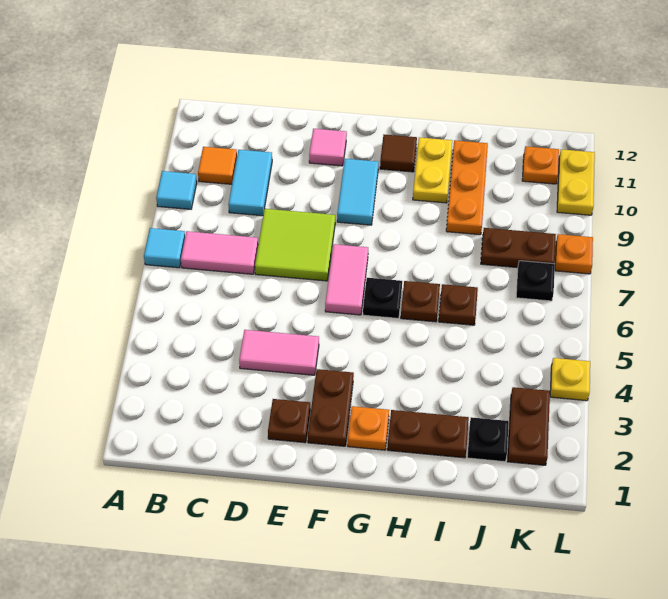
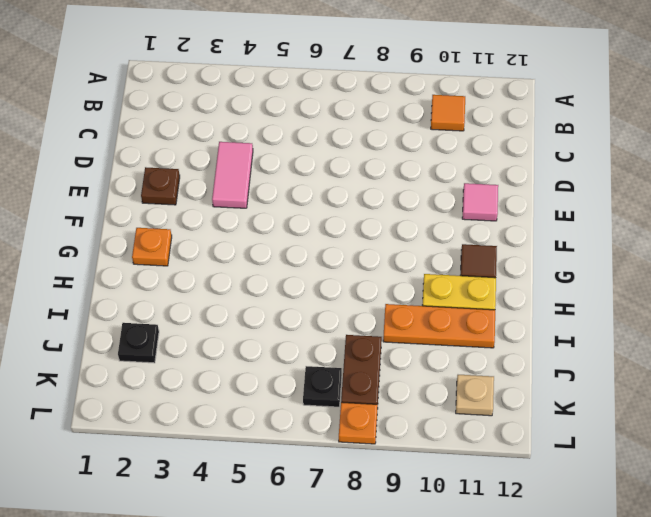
tan 1x1 plate [456,375,494,416] -> orange 1x1 plate [522,146,559,184]
none -> cyan 1x1 tile [144,228,185,268]
none -> cyan 1x1 tile [156,171,197,209]
none -> pink 1x2 tile [181,231,258,274]

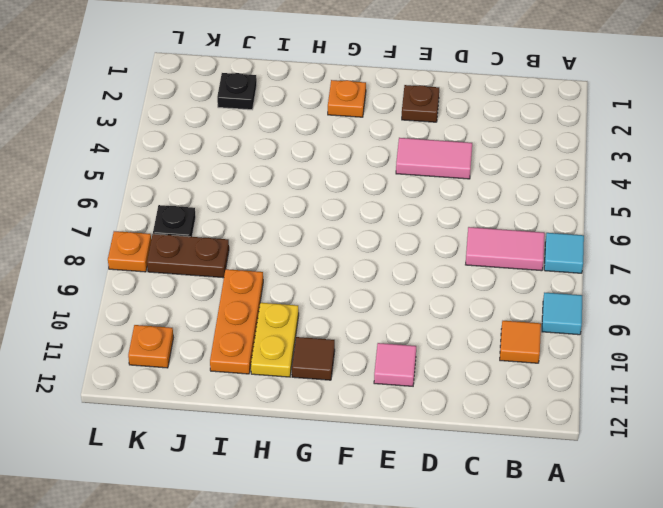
none -> cyan 1x2 tile [228,150,272,216]
none -> lime 2x2 tile [255,209,335,281]
none -> brown 1x2 plate [308,369,354,446]

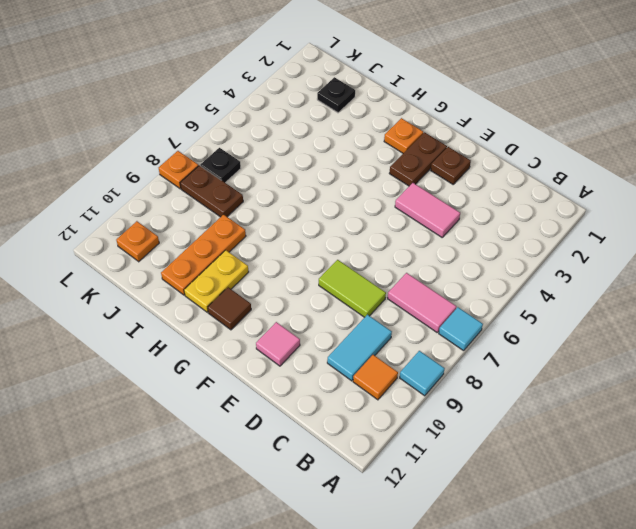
lime 1x2 tile [319,260,386,317] -> lime 2x2 tile [255,209,335,281]
none -> pink 1x2 tile [325,244,368,315]
none -> cyan 1x2 tile [337,159,378,225]
none -> black 1x1 plate [363,278,402,318]

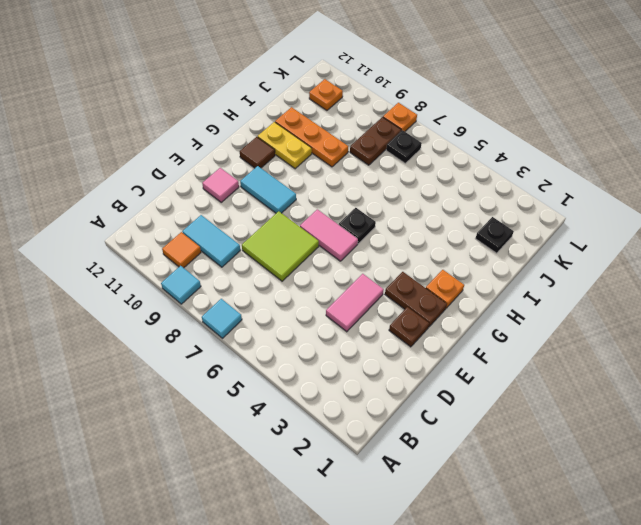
none -> pink 1x2 tile [181,231,258,274]
none -> brown 1x2 plate [387,410,469,458]
none -> brown 1x1 plate [401,281,440,322]

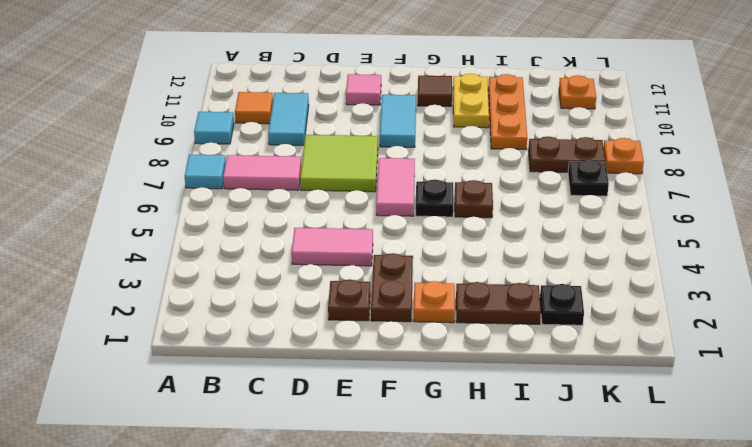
none -> brown 1x1 plate [439,284,478,325]
none -> brown 1x2 plate [507,387,550,465]
none -> yellow 1x1 plate [550,358,590,401]

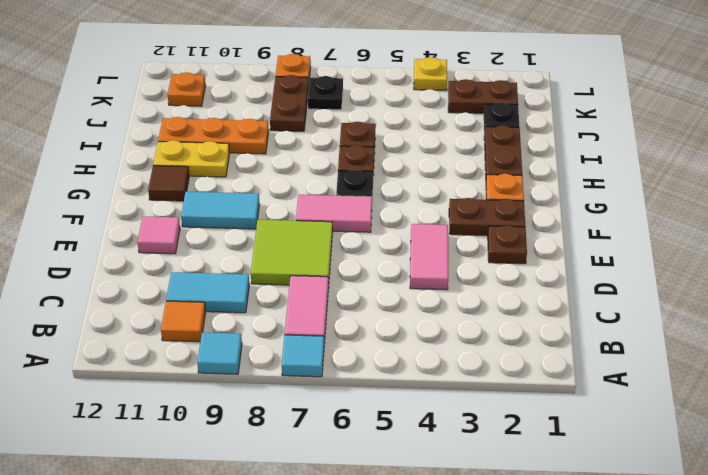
none -> yellow 1x2 plate [557,149,595,215]

